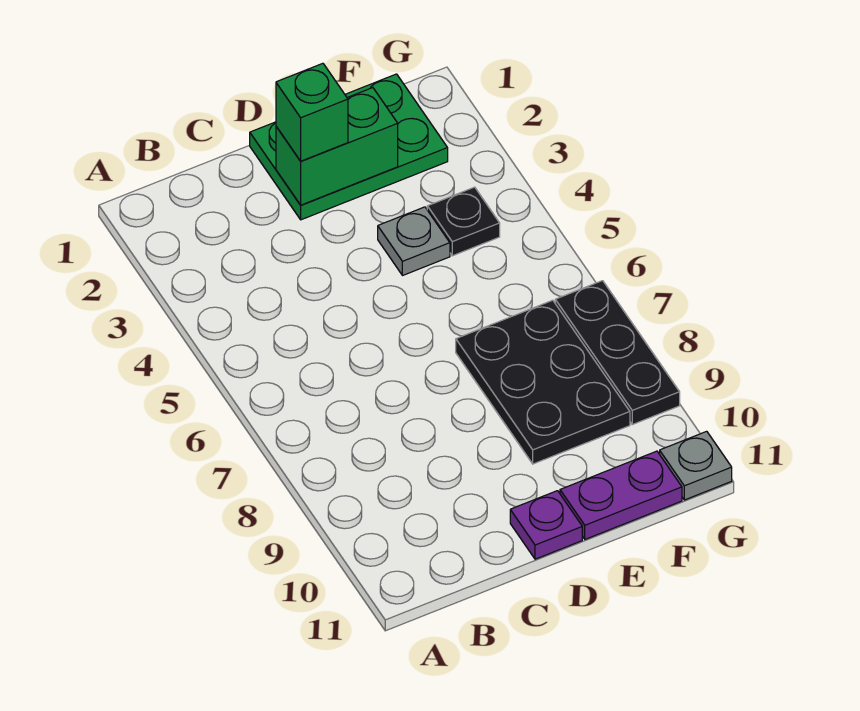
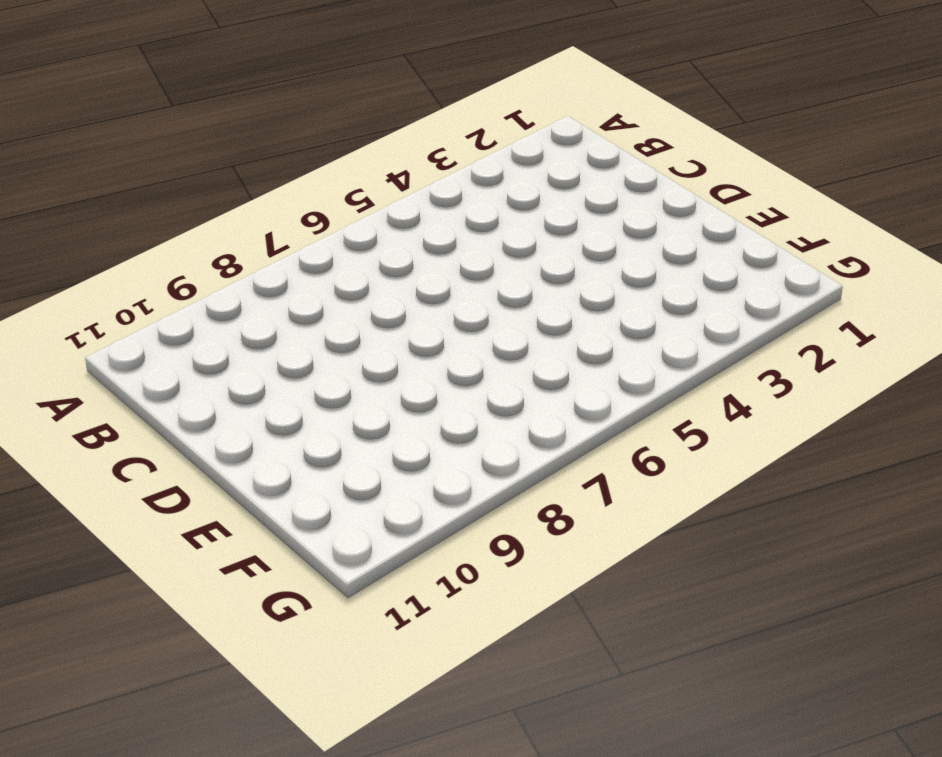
none -> green 2x3 plate [250,74,448,220]
none -> purple 1x1 plate [510,491,582,559]

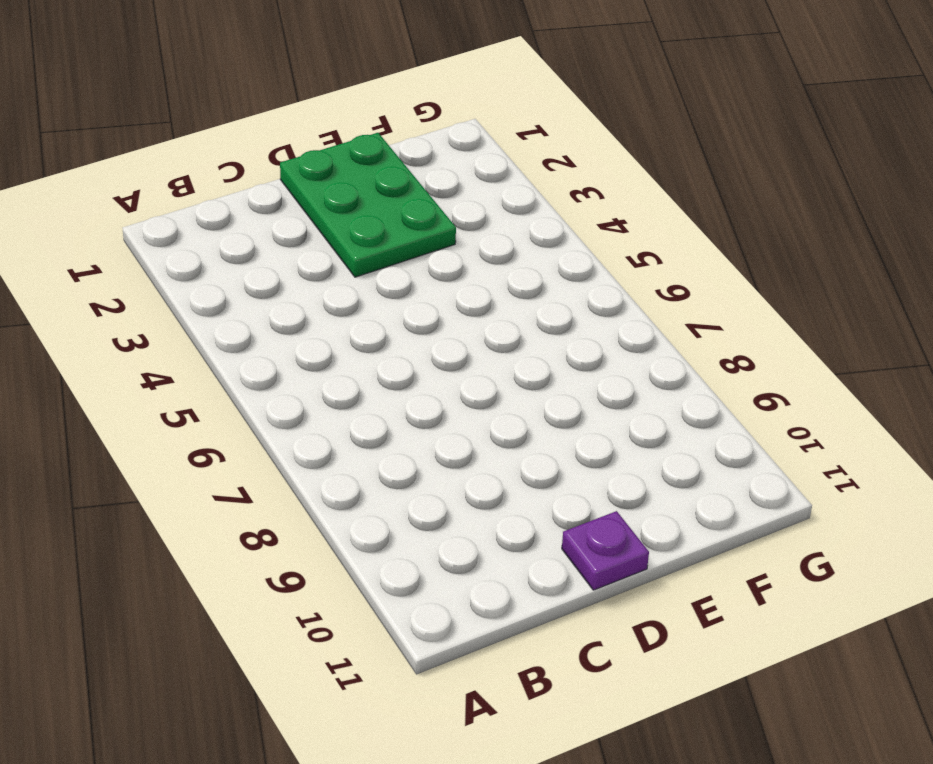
green 2x3 plate [280,133,456,277] -> green 2x3 plate turned to [250,74,448,220]
none -> grey 1x1 plate [378,207,450,276]
none -> black 2x3 plate [456,300,630,464]

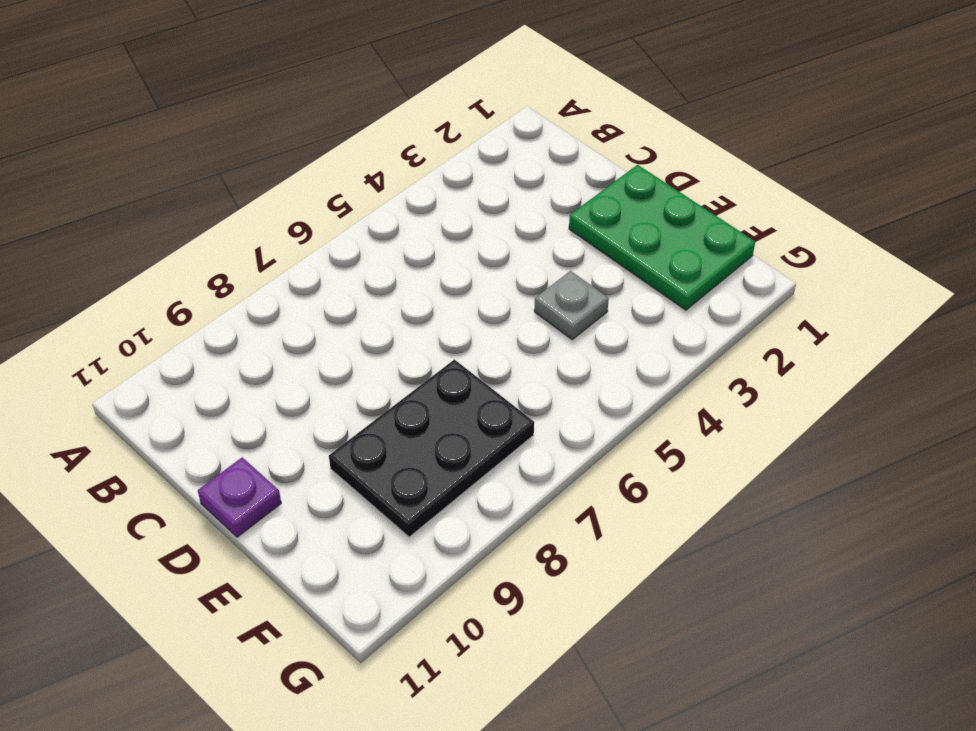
none -> purple 1x2 plate [560,451,682,539]
none -> black 1x1 plate [427,187,500,256]

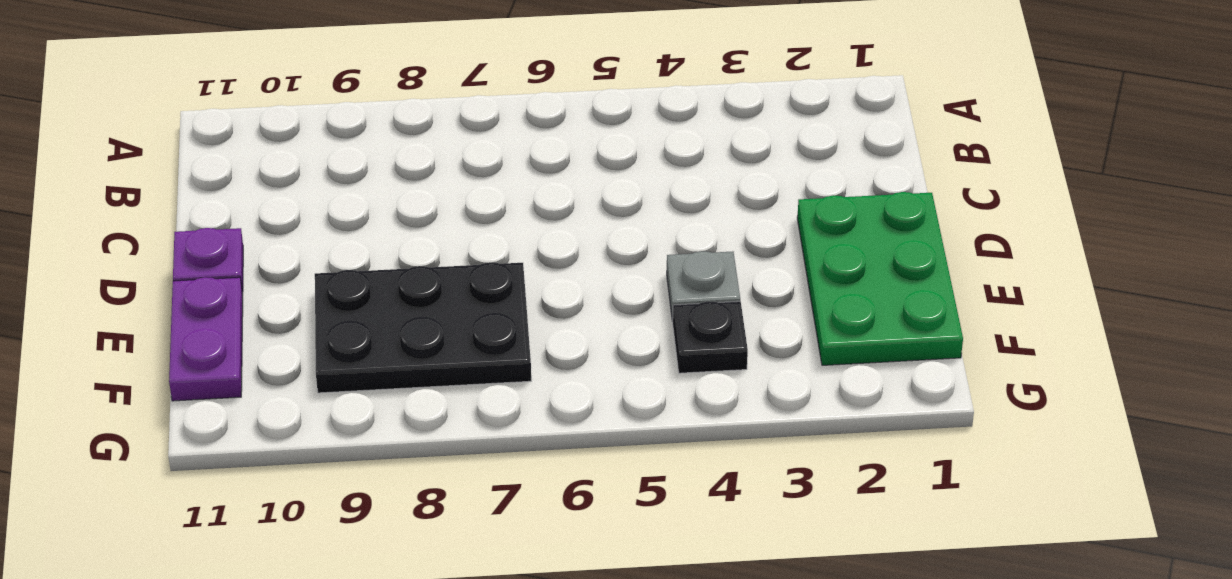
none -> black 1x3 plate [555,281,680,425]
none -> grey 1x1 plate [660,431,732,500]

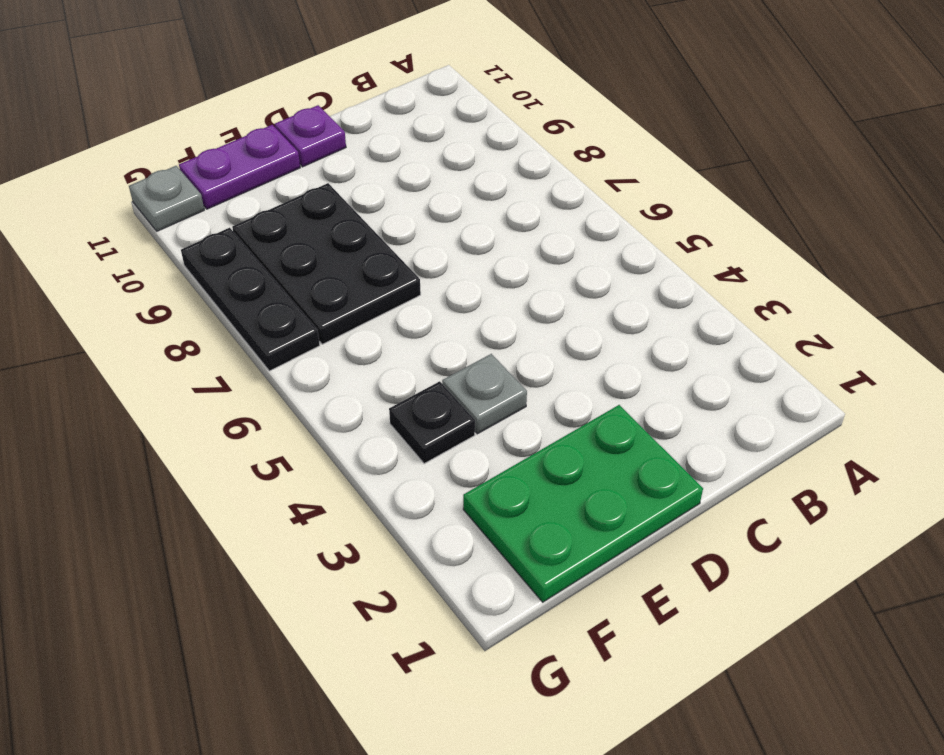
none -> green 1x2 brick [276,88,398,205]
none -> green 1x1 brick [276,63,348,161]

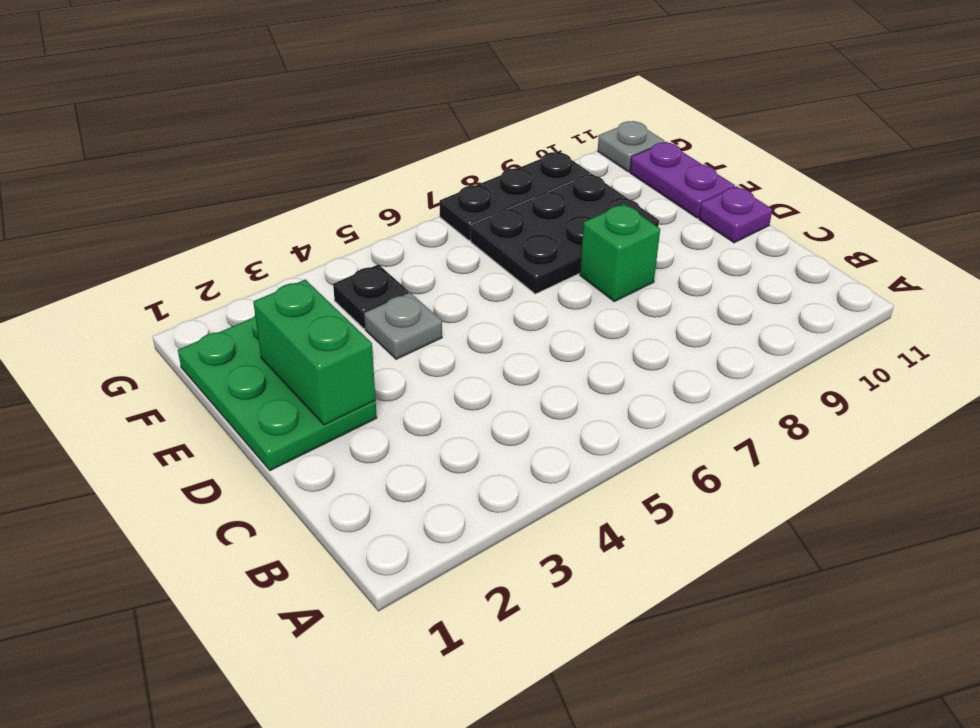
green 1x1 brick [580,204,660,302] -> green 1x1 brick moved to [276,63,348,161]

